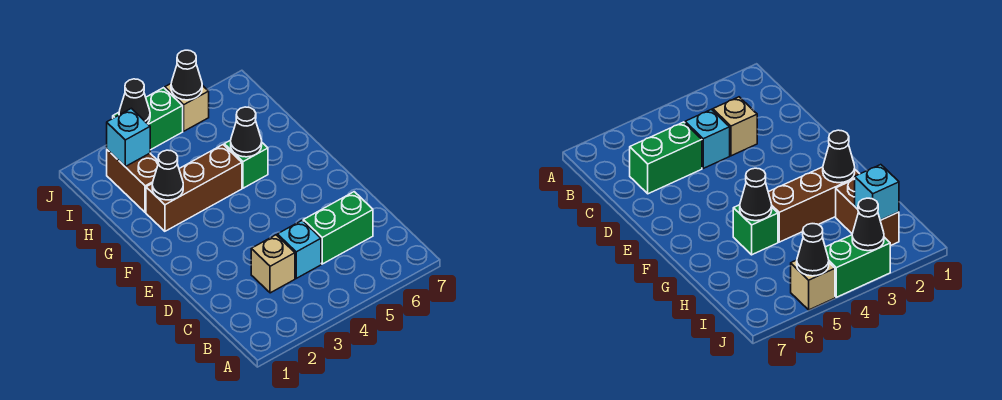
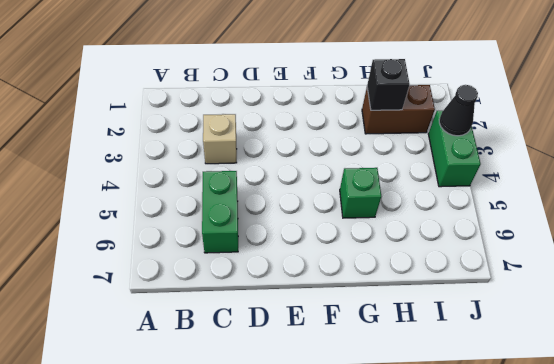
black 1x1 brick [367,59,410,110] -> none
none -> cyan 1x1 brick [277,221,321,278]
none -> brown 1x3 brick [146,145,242,231]
none -> tan 1x1 brick [165,84,209,131]

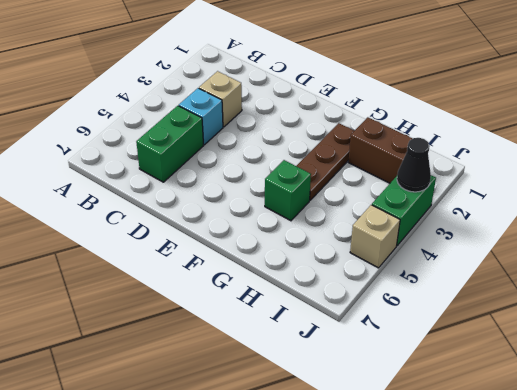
brown 1x3 plate [297,123,354,200] -> brown 1x3 brick [146,145,242,231]
none -> black 1x1 cone [152,150,183,200]
none -> black 1x1 cone [231,107,262,157]
none -> cyan 1x1 brick [107,108,150,167]

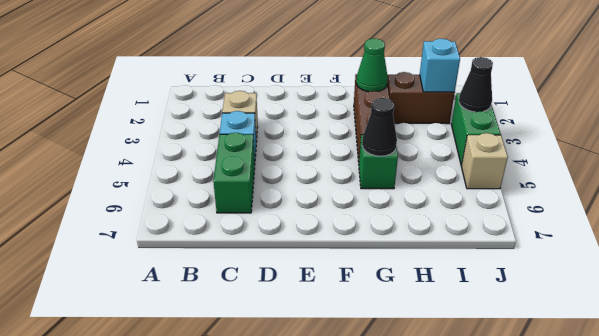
green 1x1 cone [356,38,388,92] -> black 1x1 cone [152,150,183,200]
none -> black 1x1 cone [171,50,202,100]

